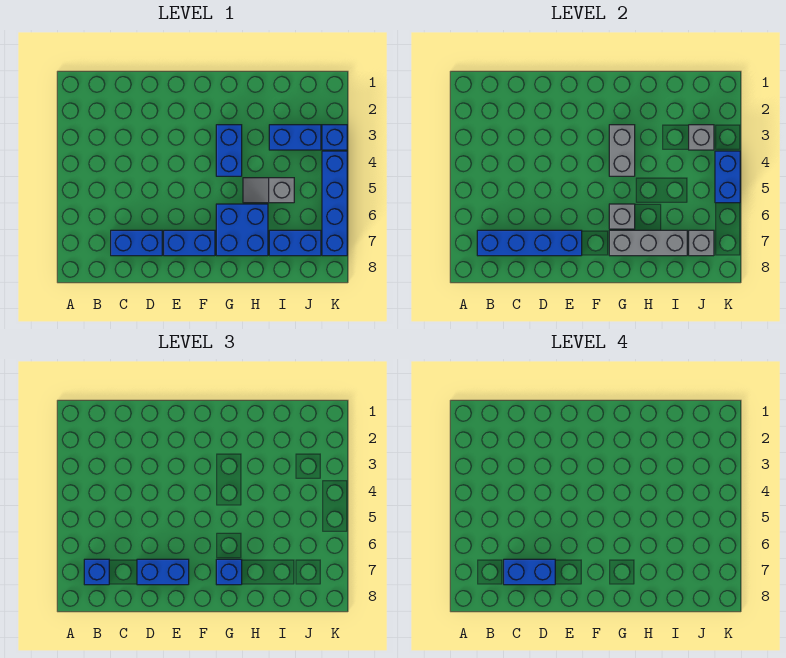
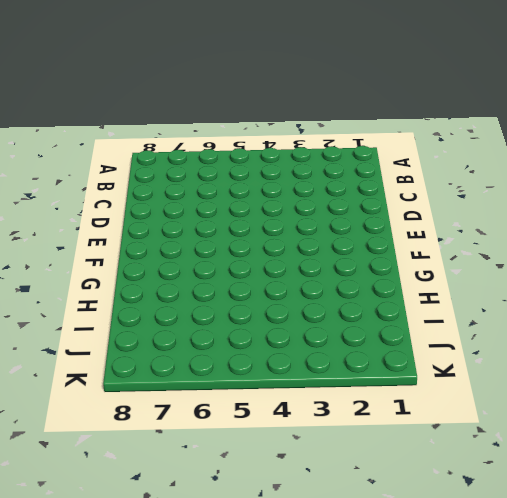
none -> blue 1x2 brick [111,230,162,256]
none -> blue 1x2 brick [164,230,215,256]
none -> blue 1x2 brick [216,125,242,176]

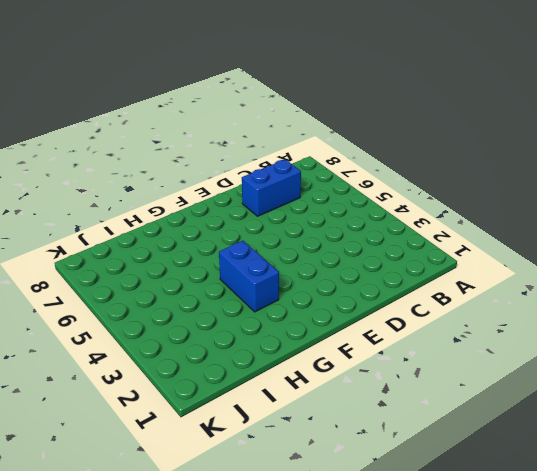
none -> blue 1x2 brick [164,230,215,256]
none -> blue 2x2 brick [216,204,268,256]
none -> grey 1x2 slope [243,178,294,203]

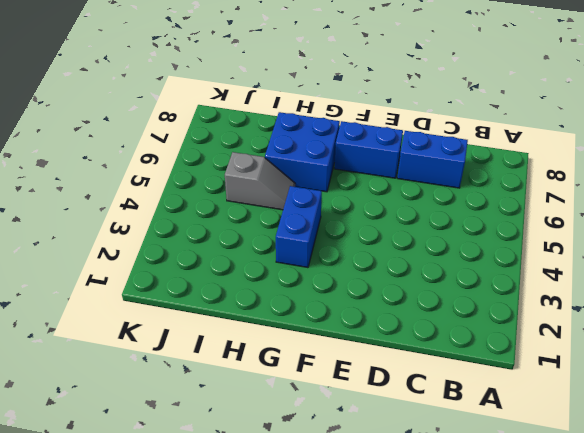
none -> blue 1x2 brick [269,125,321,150]
none -> blue 1x2 brick [269,230,321,256]
none -> blue 1x1 brick [322,125,347,150]

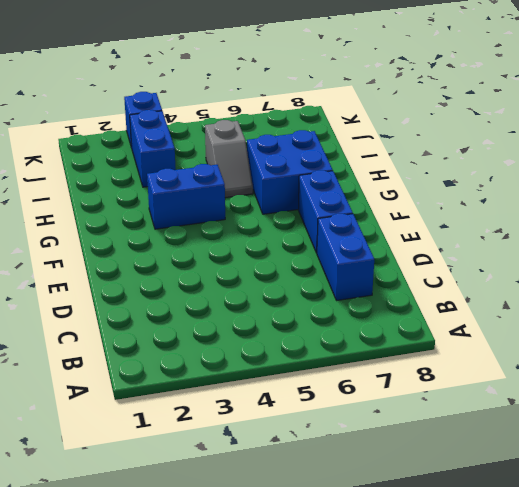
none -> blue 1x2 brick [269,230,321,256]
none -> blue 1x4 brick [322,151,347,256]
none -> blue 1x4 brick [477,230,582,256]

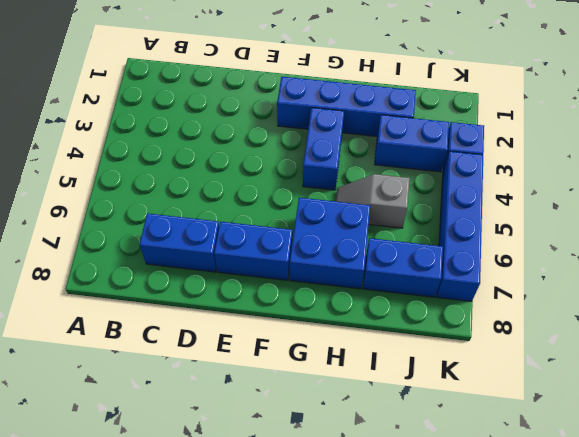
blue 1x4 brick [277,77,416,136] -> blue 1x4 brick moved to [477,230,582,256]
none -> grey 1x2 brick [609,125,635,176]
none -> grey 1x1 brick [609,204,635,229]
none -> grey 1x3 brick [609,230,687,256]

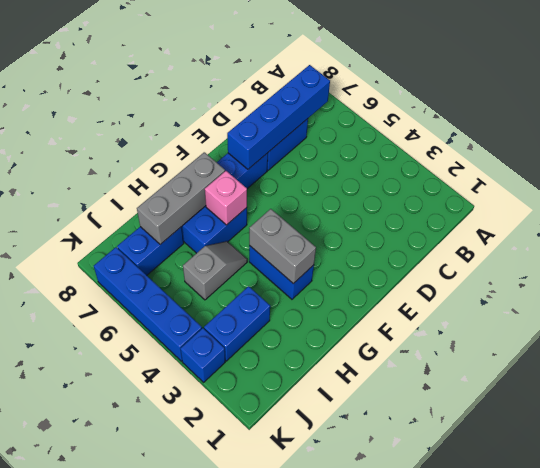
pink 1x1 brick [205,171,247,225] -> grey 1x1 brick [609,204,635,229]
none -> grey 1x1 brick [689,125,714,150]
none -> grey 1x1 brick [689,230,714,256]
none -> blue 1x2 brick [715,151,740,203]

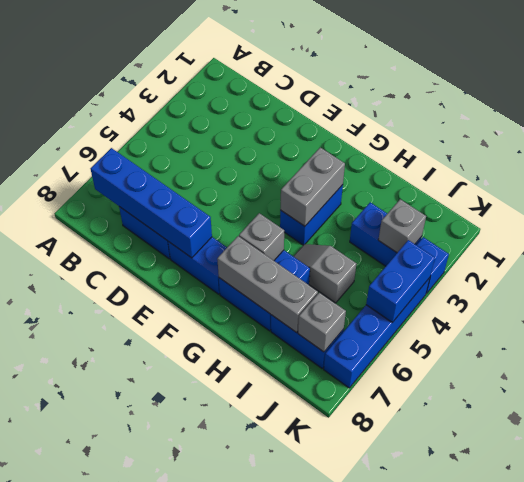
none -> blue 1x1 brick [84,559,109,585]
none -> blue 1x2 brick [137,559,189,585]
none -> blue 1x1 brick [216,559,242,585]

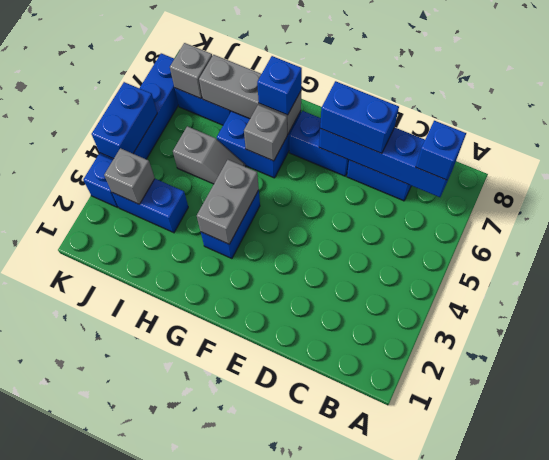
none -> blue 1x2 brick [504,559,555,585]

